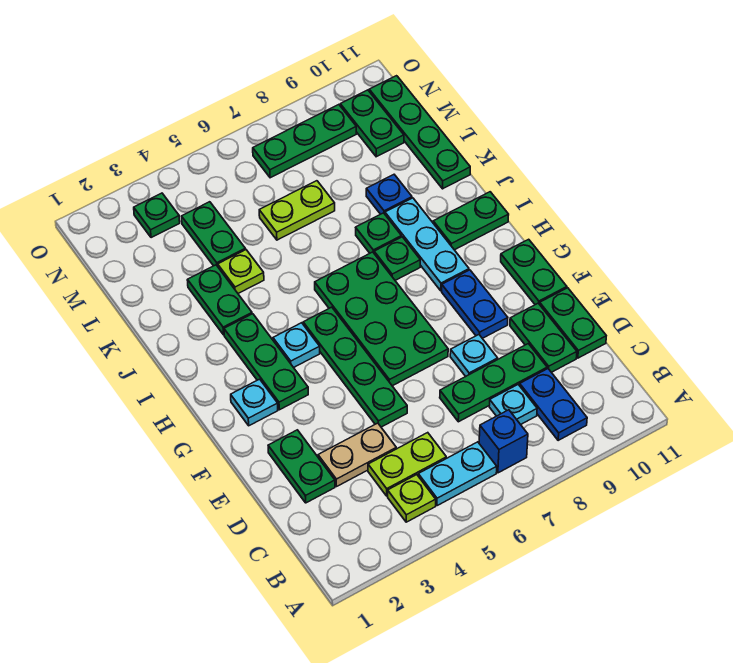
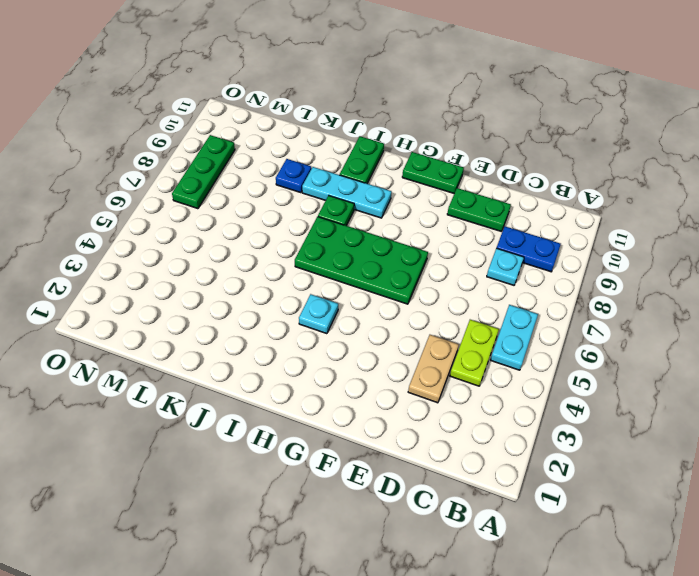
none -> lime 1x1 plate [388,475,436,522]
none -> blue 1x1 brick [479,410,528,473]
none -> green 1x2 plate [268,430,335,503]
none -> green 1x3 plate [440,344,547,422]

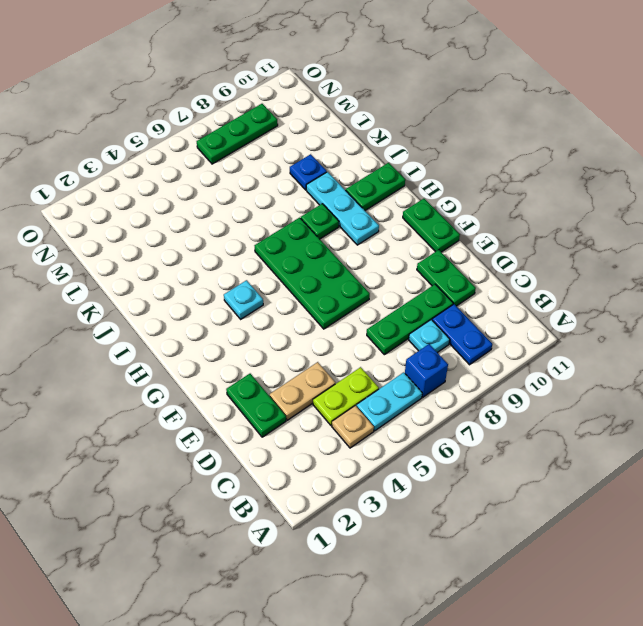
tan 1x1 plate [332,406,374,448] -> lime 1x1 plate [388,475,436,522]
none -> green 1x2 plate [540,288,606,358]
none -> green 1x4 plate [303,307,407,427]
none -> cyan 1x1 plate [450,335,498,376]
none -> blue 1x2 plate [442,270,508,338]

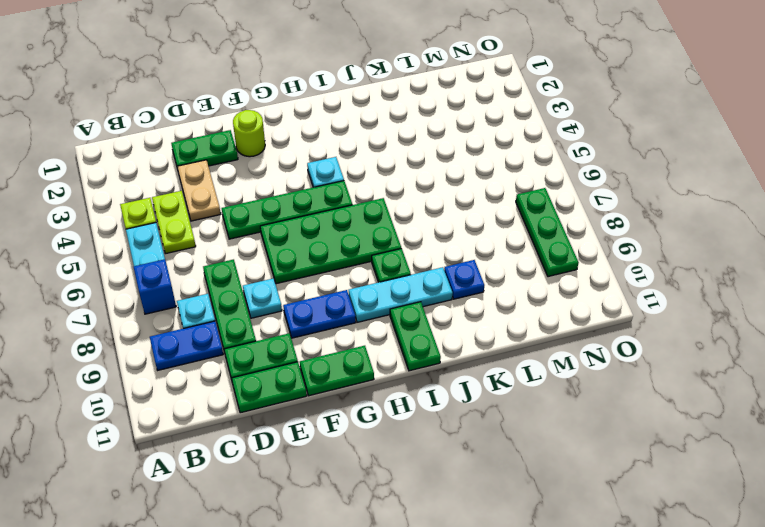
lime 1x1 round brick [233,110,265,157] -> none
none -> cyan 1x1 plate [231,379,278,426]
none -> green 1x3 plate [224,314,308,410]
none -> green 1x2 plate [187,265,252,335]
none -> green 1x1 plate [356,213,401,253]

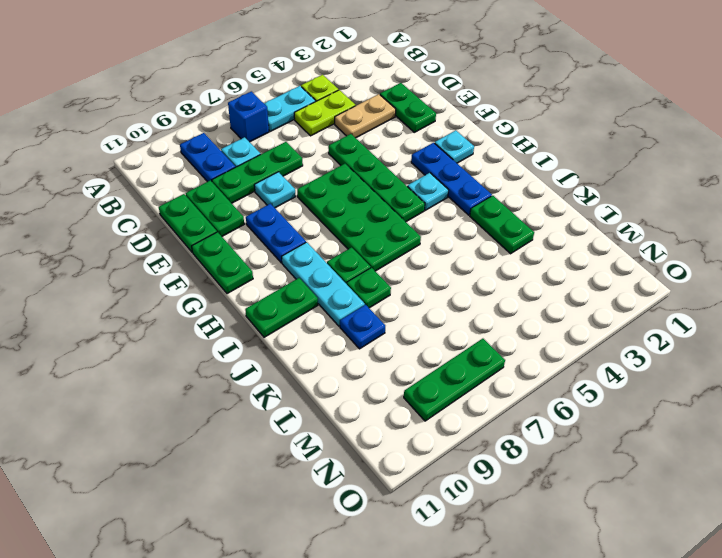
blue 1x3 plate [411,143,492,215] -> green 1x3 plate [224,314,308,410]
none -> lime 1x1 plate [218,250,264,293]
none -> green 1x4 plate [369,76,470,189]
none -> green 1x2 plate [182,202,245,266]
none -> lime 1x2 plate [259,181,335,240]

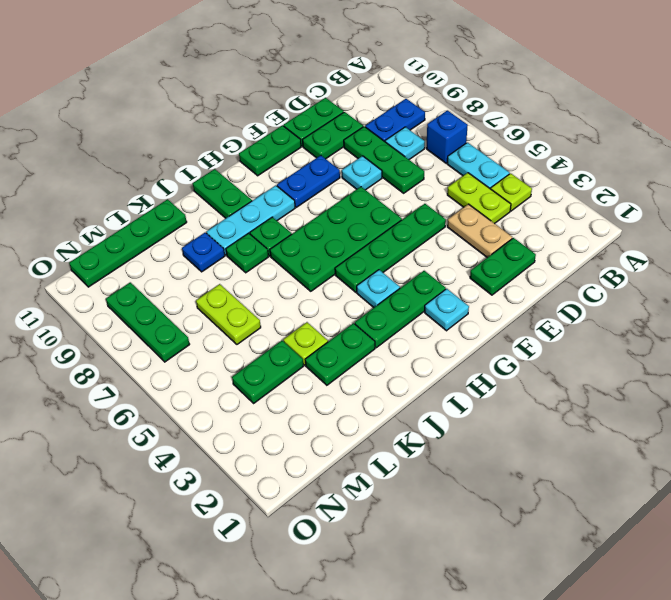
none -> green 1x2 plate [340,90,404,157]
none -> green 1x1 plate [134,193,180,238]

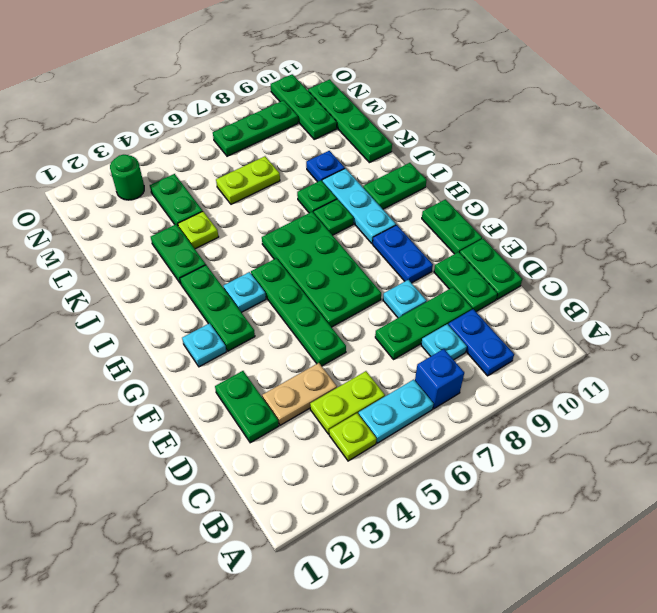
green 1x3 plate [271,74,337,139] -> green 1x2 plate [340,90,404,157]
green 1x1 round brick [110,155,144,200] -> green 1x1 plate [134,193,180,238]

